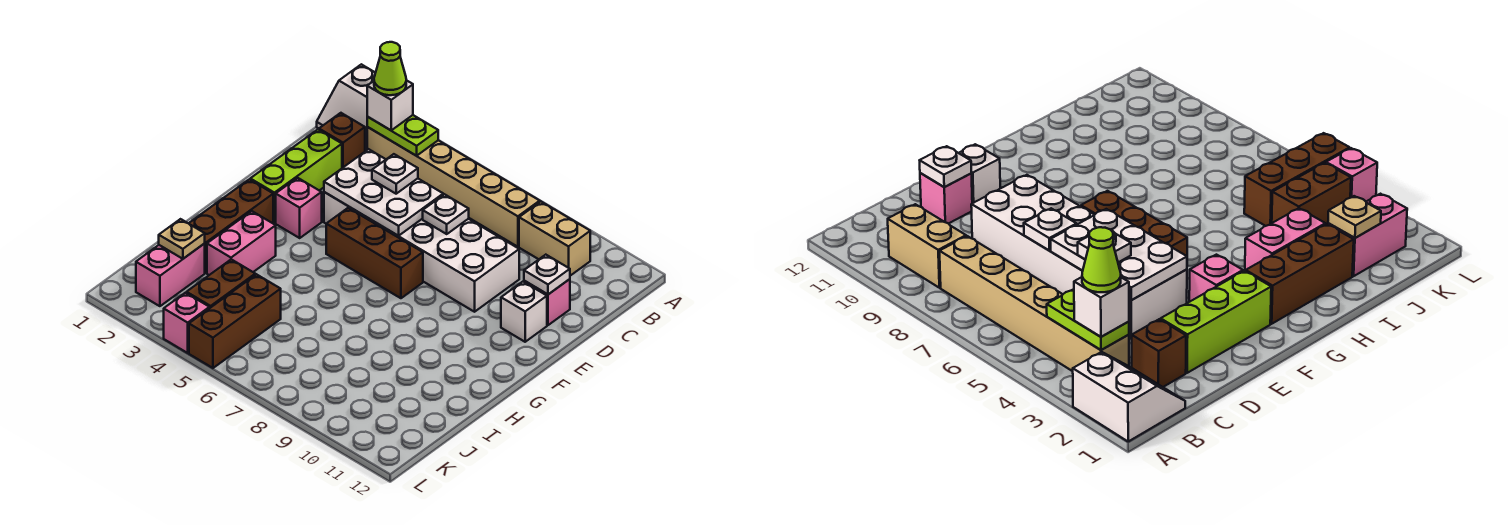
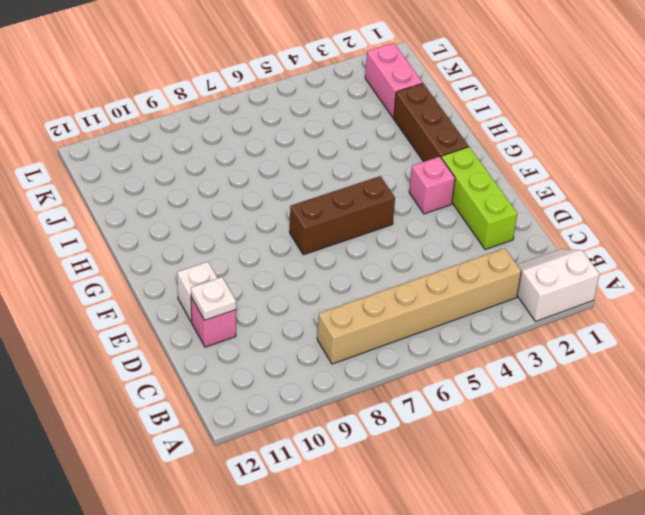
none -> tan 1x2 brick [519,202,590,276]
none -> brown 1x1 brick [319,113,365,168]
none -> white 2x6 brick [324,192,519,312]

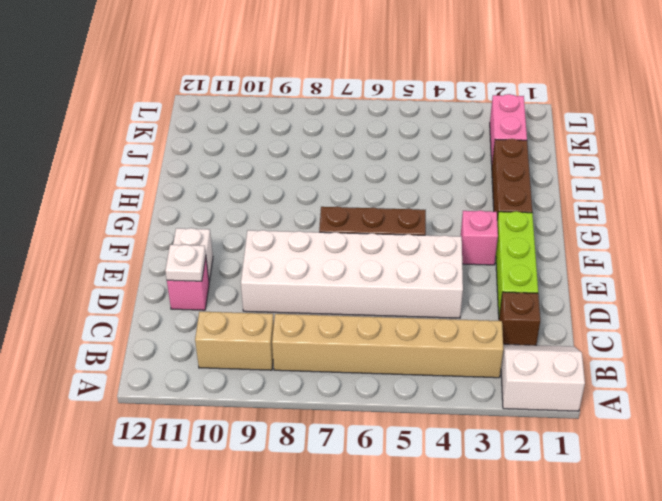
none -> pink 1x2 brick [207,211,276,275]
none -> brown 1x2 brick [187,259,255,308]
none -> brown 1x3 brick [189,274,281,368]

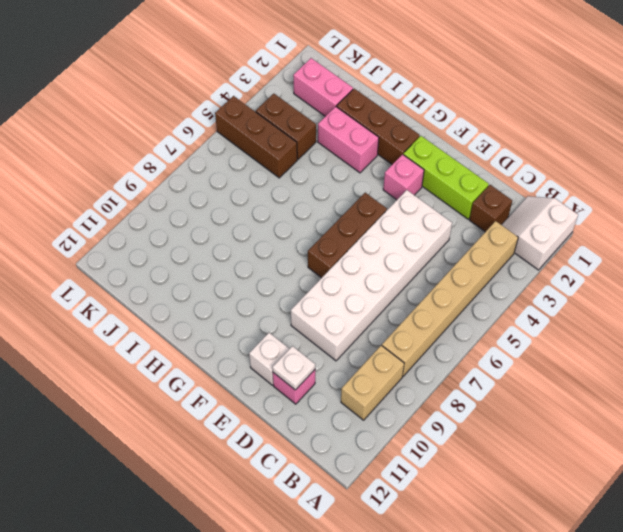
none -> pink 1x1 brick [164,293,210,353]
none -> lime 1x2 plate [367,115,438,156]
none -> white 2x3 plate [324,149,443,236]

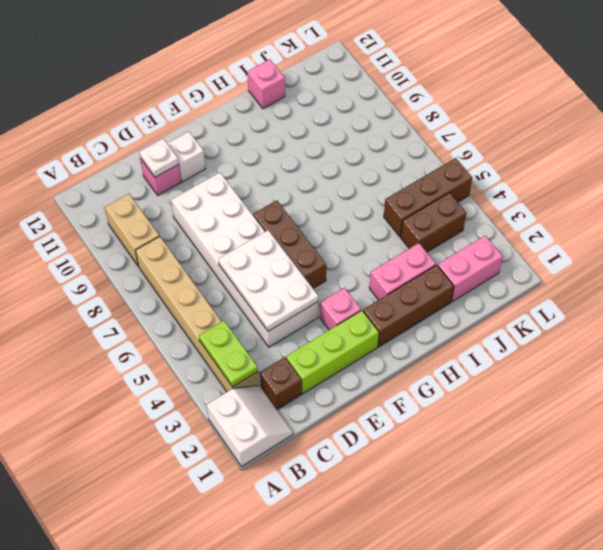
pink 1x1 brick [247,59,285,109] -> pink 1x1 brick moved to [164,293,210,353]
none -> white 1x1 plate [423,194,469,234]
none -> tan 1x1 plate [159,219,205,259]
none -> white 1x1 brick [367,80,413,130]

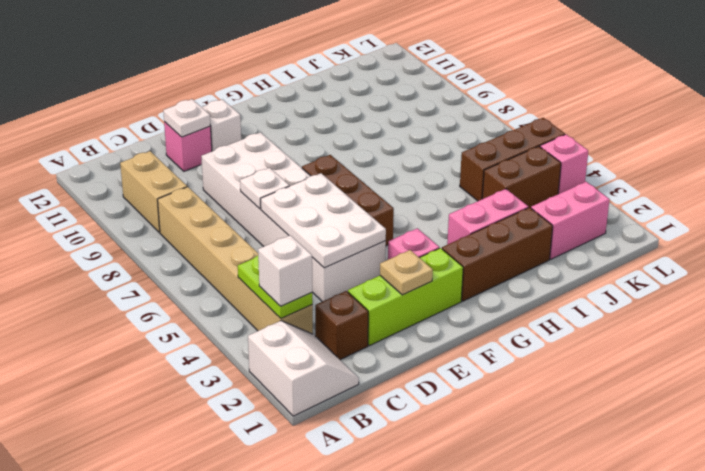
tan 1x1 plate [380,250,433,295] -> tan 1x1 plate moved to [159,219,205,259]
none -> white 1x1 plate [372,154,418,194]
none -> lime 1x1 cone [374,42,406,95]

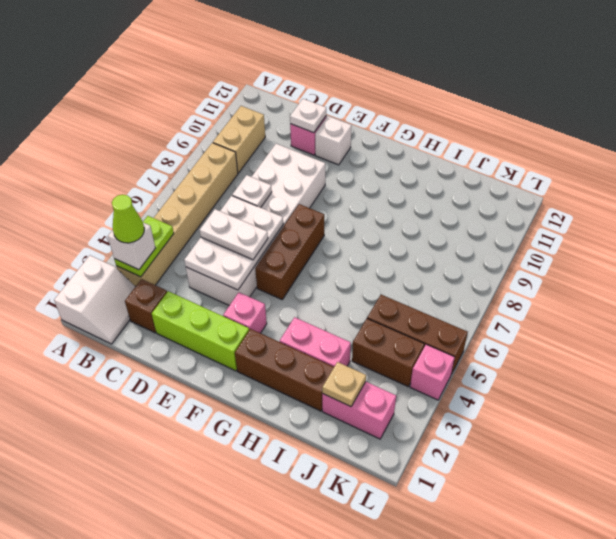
white 1x2 plate [200,209,268,260] -> white 1x1 plate [372,154,418,194]

